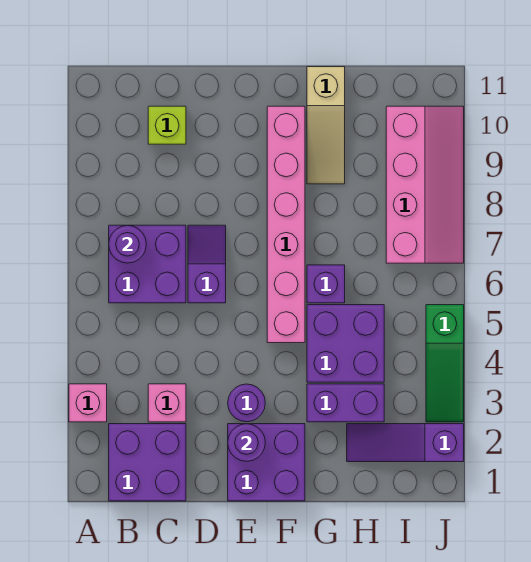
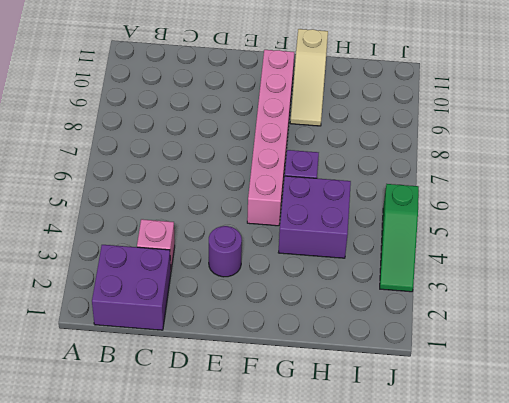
none -> pink 1x1 brick [69,384,107,422]
none -> purple 2x2 brick [109,225,186,303]
none -> lime 1x1 brick [148,106,186,144]

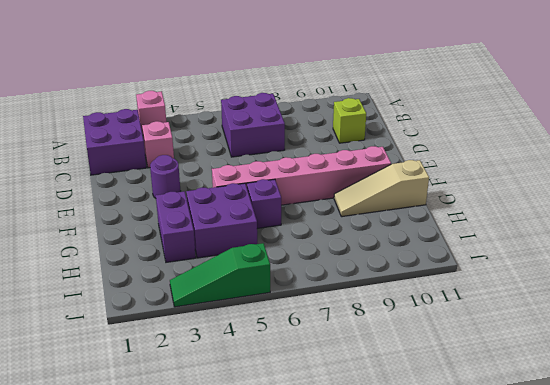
none -> purple 1x2 slope [188,225,226,303]
none -> purple 2x2 brick [228,424,305,501]
none -> purple 1x3 slope [347,424,464,462]

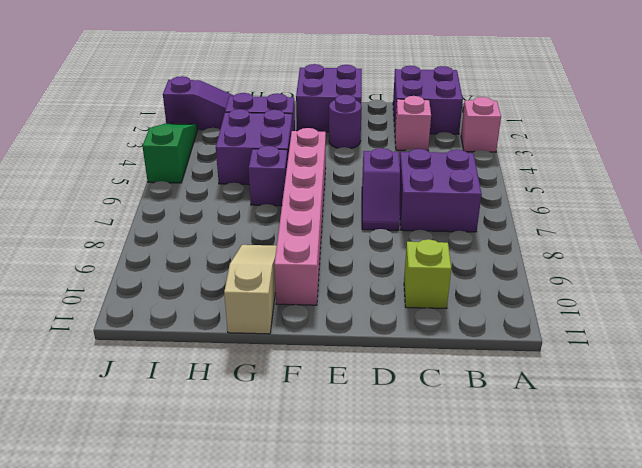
none -> pink 2x4 slope [386,106,464,263]
none -> purple 1x1 round brick [109,225,146,263]
none -> purple 1x1 round brick [228,424,265,461]

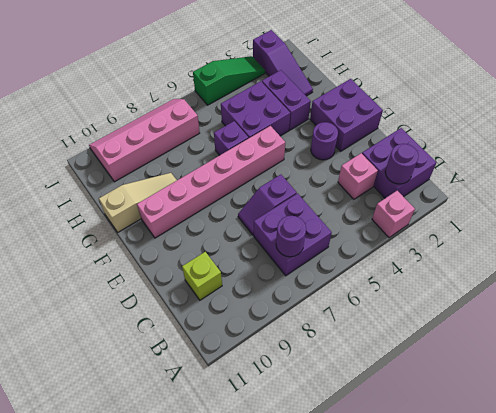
purple 1x1 round brick [385,144,418,184] -> purple 1x1 round brick moved to [228,424,265,461]

